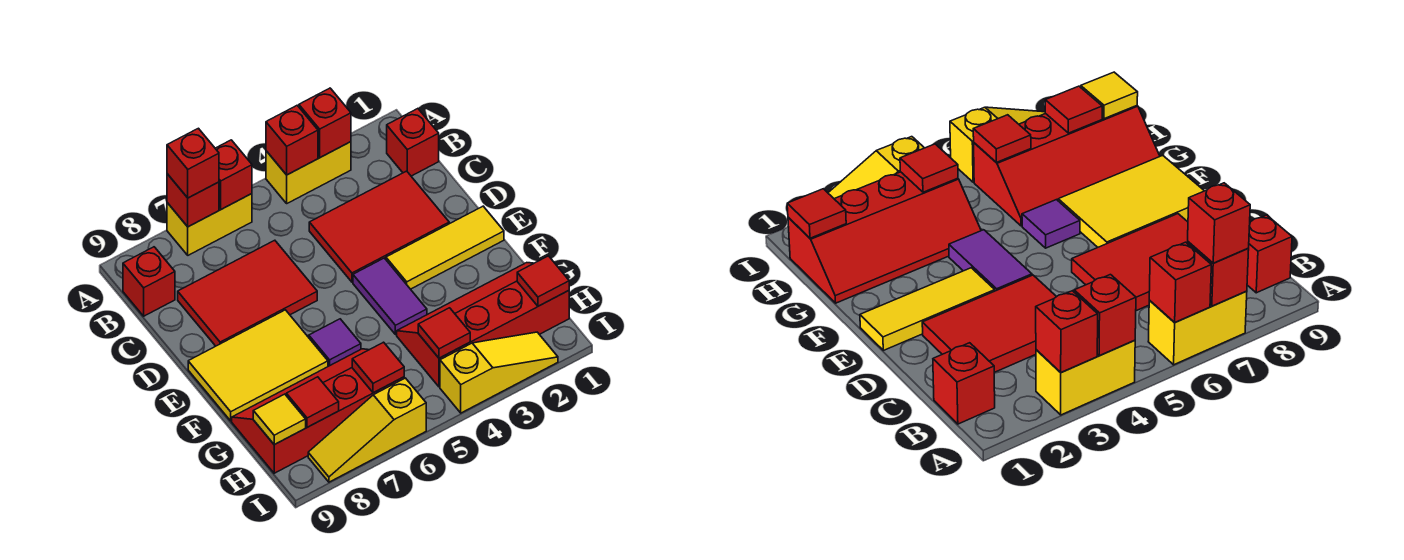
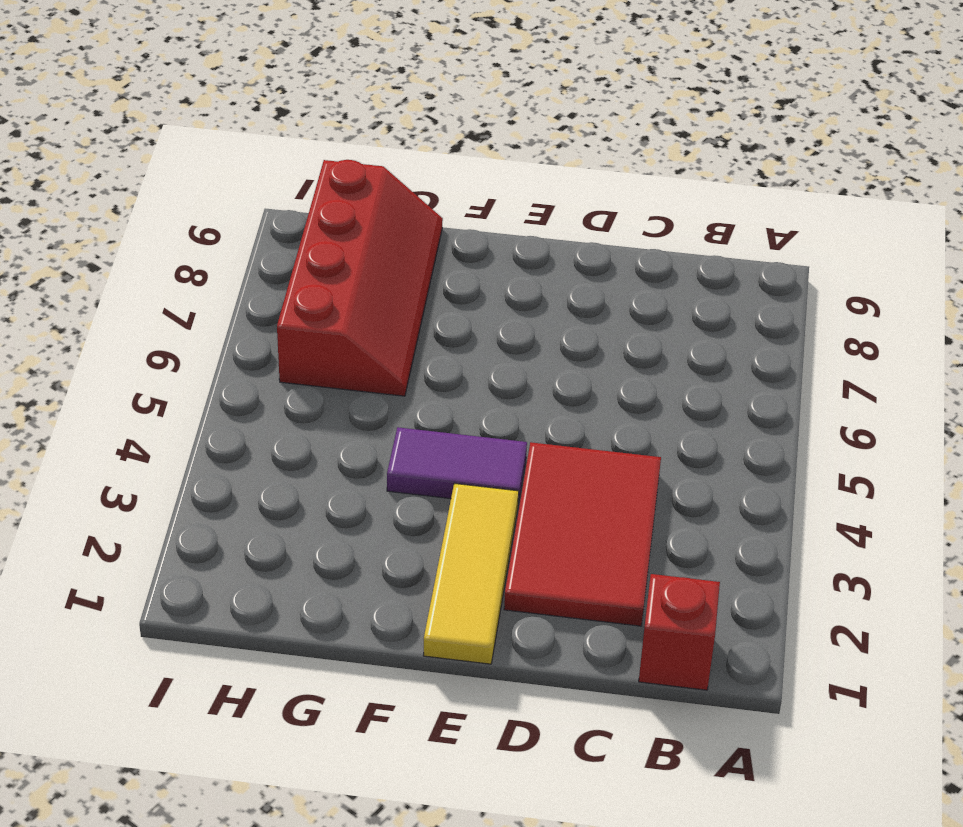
none -> yellow 1x2 brick [266,142,351,203]
none -> yellow 1x2 brick [167,194,252,255]
none -> red 1x1 brick [123,247,175,316]

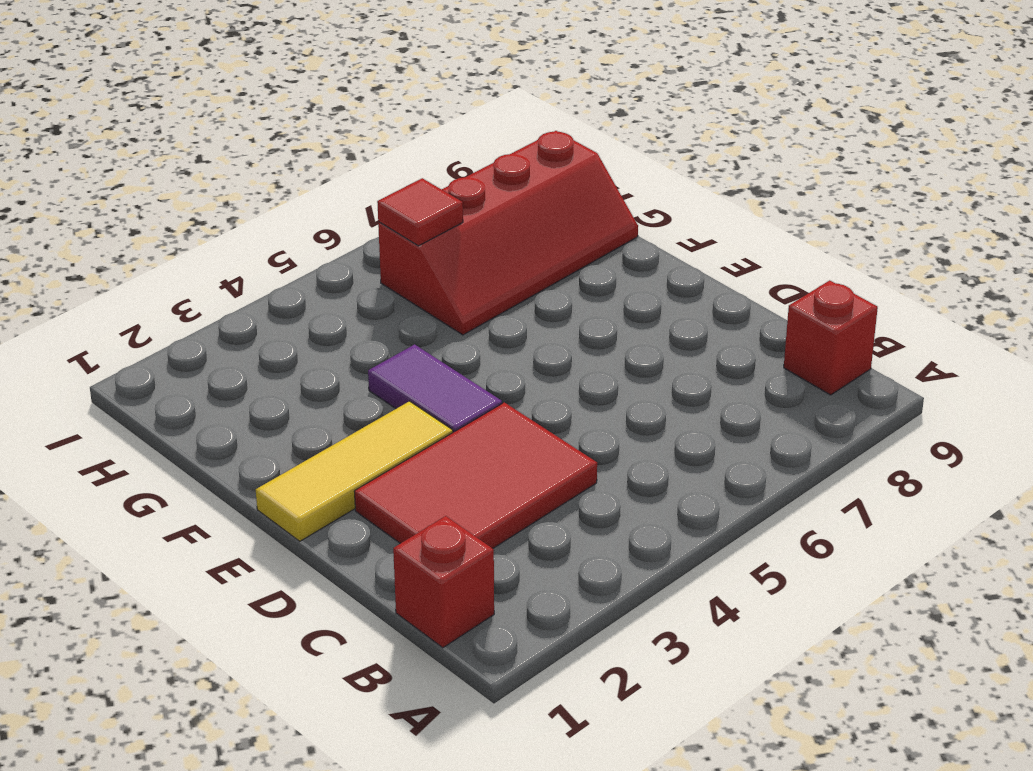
none -> yellow 1x2 brick [266,142,351,203]
none -> yellow 1x2 brick [167,194,252,255]
none -> red 2x3 tile [178,240,317,346]

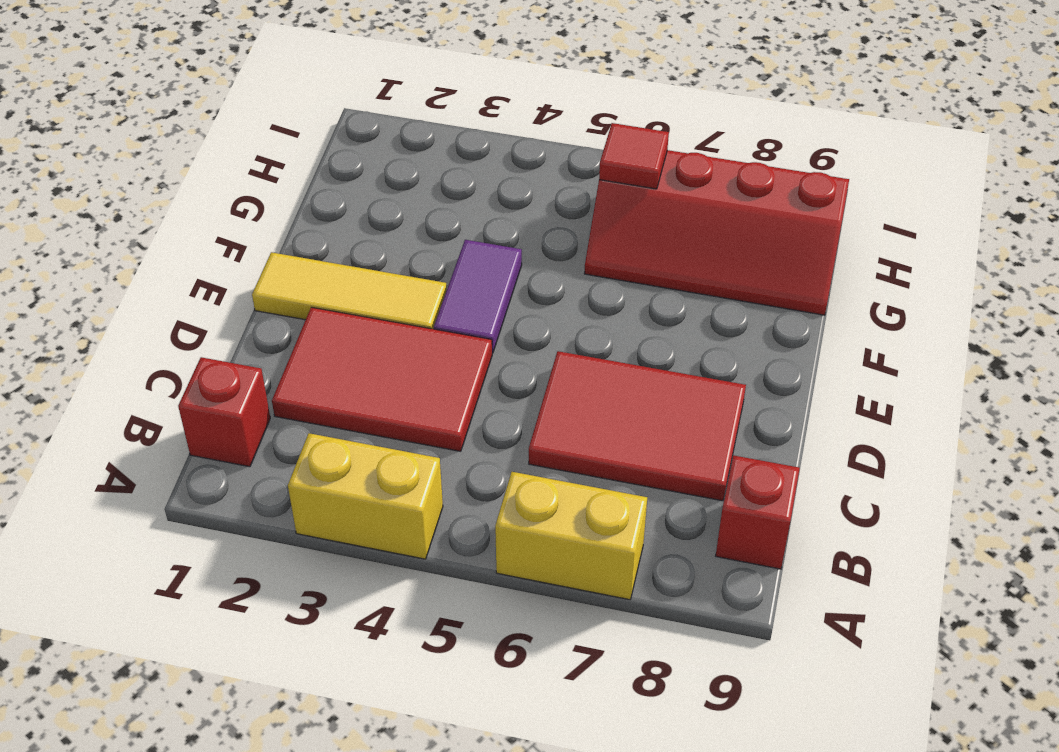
none -> yellow 2x3 tile [188,310,328,421]
none -> purple 1x1 tile [309,319,361,366]
none -> red 2x4 slope [397,263,569,387]

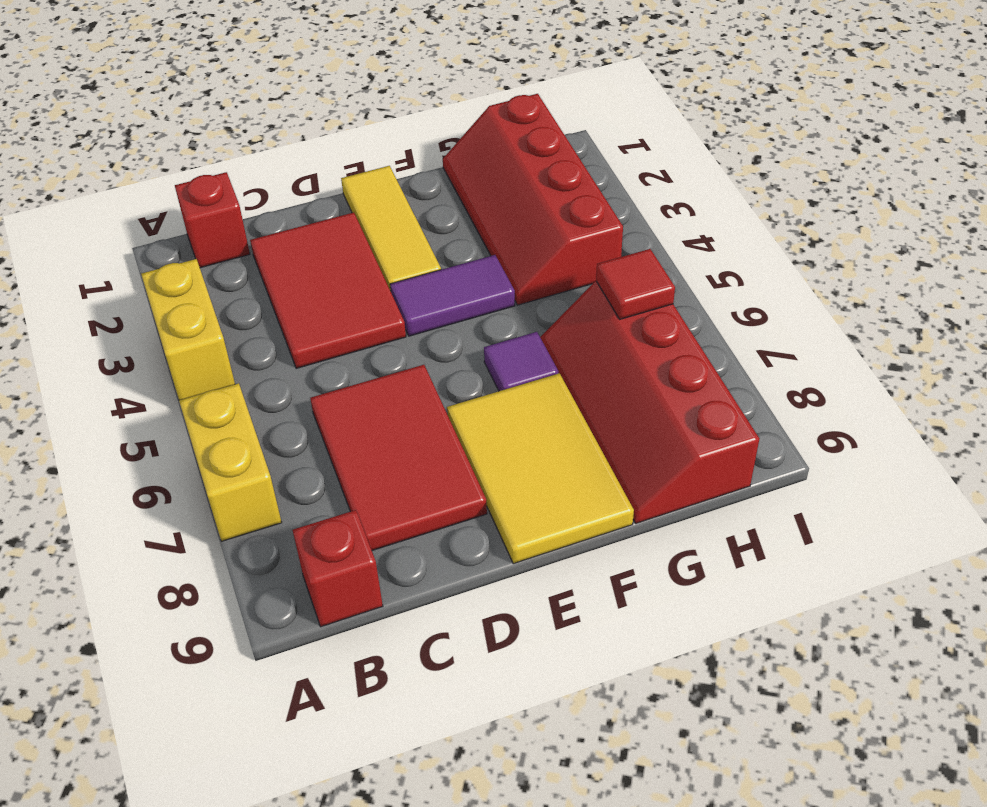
none -> yellow 1x3 slope [440,332,558,413]
none -> yellow 1x3 slope [308,378,426,482]
none -> red 1x1 brick [299,88,351,157]

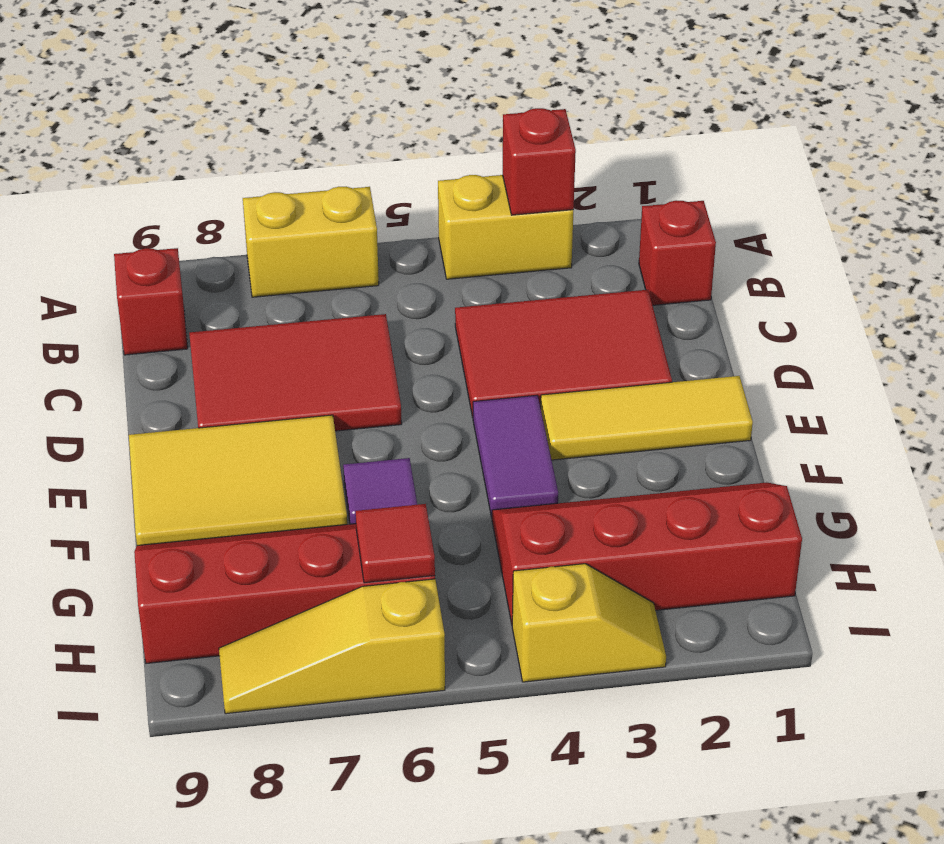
yellow 1x2 slope [512,564,666,682] -> yellow 1x3 slope [440,332,558,413]
none -> red 1x1 brick [266,105,318,175]
none -> red 1x1 brick [215,140,252,209]
none -> red 1x1 brick [167,174,219,227]

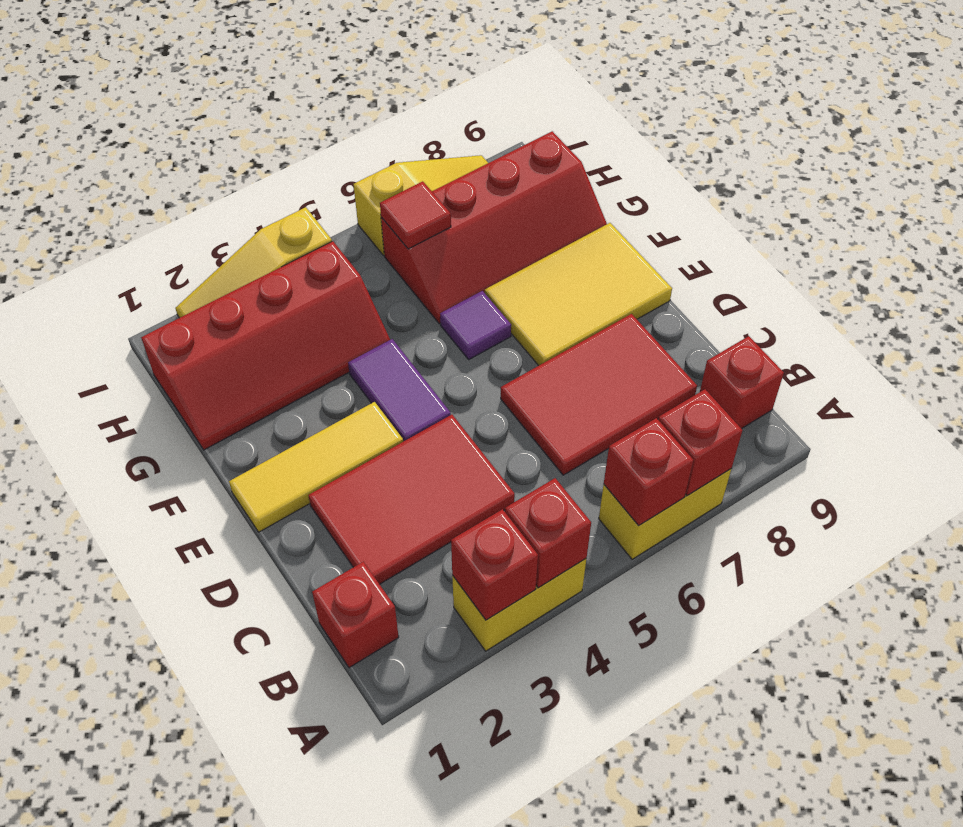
none -> red 1x1 tile [517,256,569,306]
none -> red 1x1 tile [418,308,470,358]
none -> red 1x1 tile [286,377,339,427]

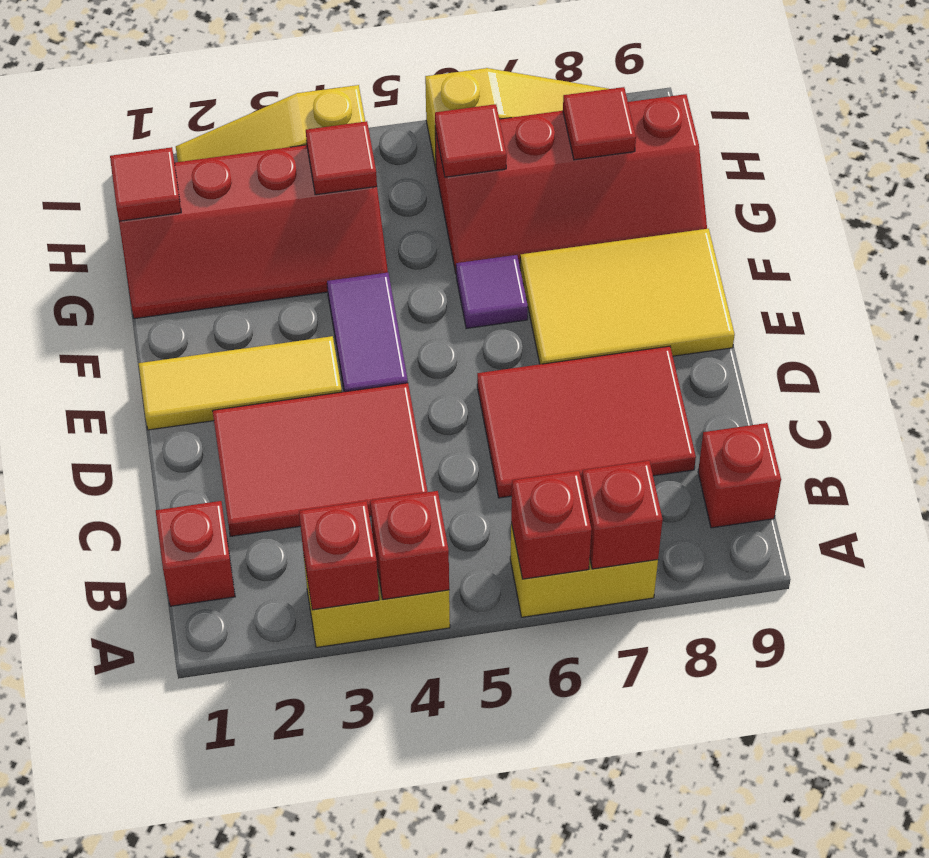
none -> yellow 1x1 tile [253,394,306,445]
none -> red 1x1 brick [167,128,219,198]

